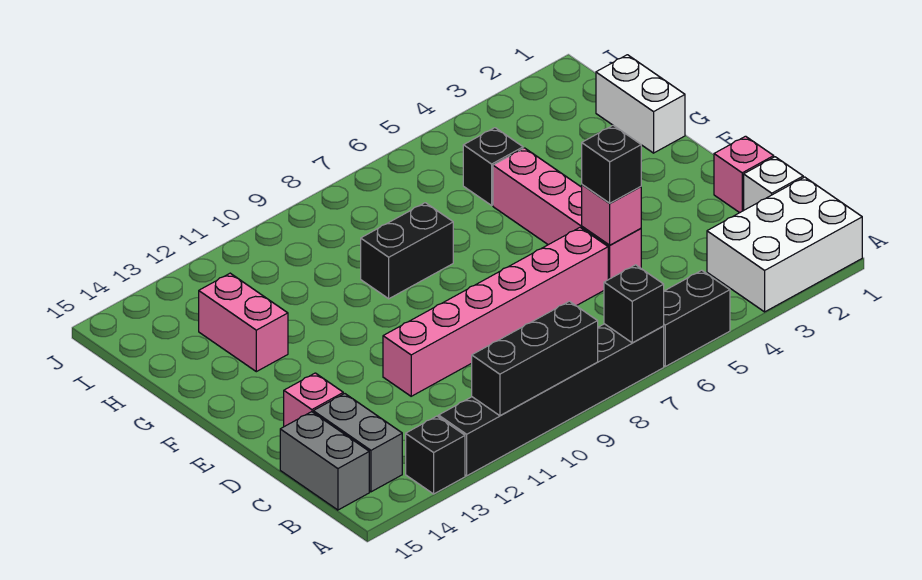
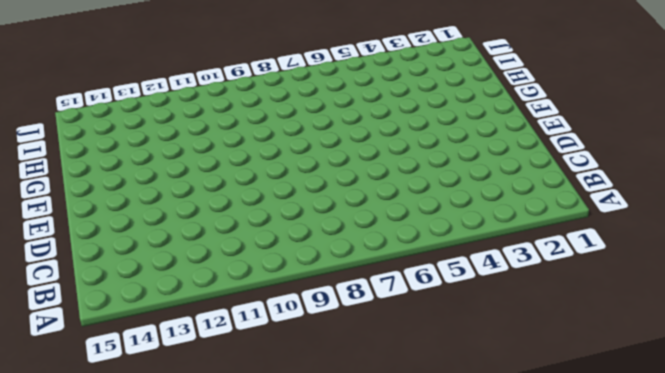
none -> white 2x3 brick [707,177,862,312]
none -> black 1x2 brick [664,270,730,366]
none -> black 1x6 brick [439,324,664,476]

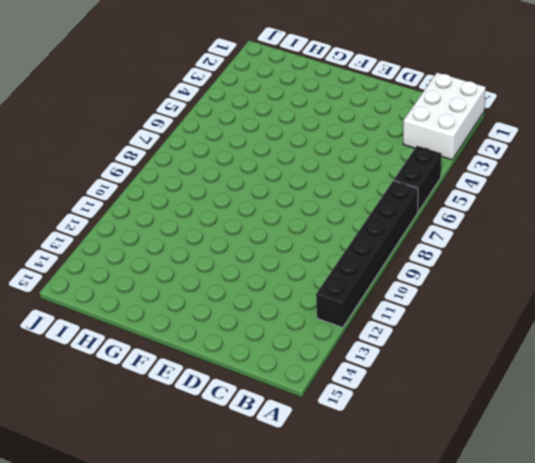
none -> black 1x1 brick [406,416,465,494]
none -> grey 1x2 brick [313,394,402,492]
none -> grey 1x2 brick [280,412,369,510]

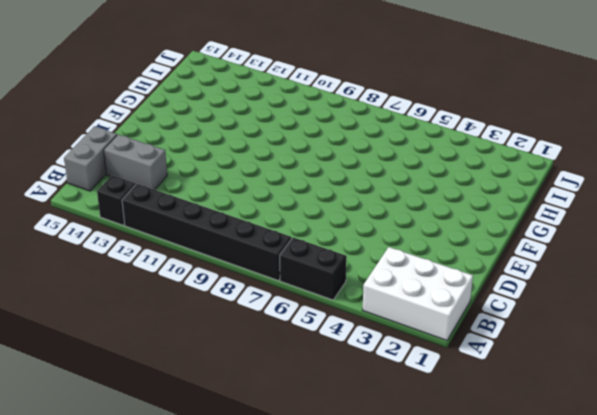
grey 1x2 brick [104,134,167,190] -> grey 1x2 brick turned to [313,394,402,492]
none -> white 1x1 brick [744,157,803,210]
none -> pink 1x1 brick [714,136,774,213]
none -> pink 1x4 brick [493,148,641,280]

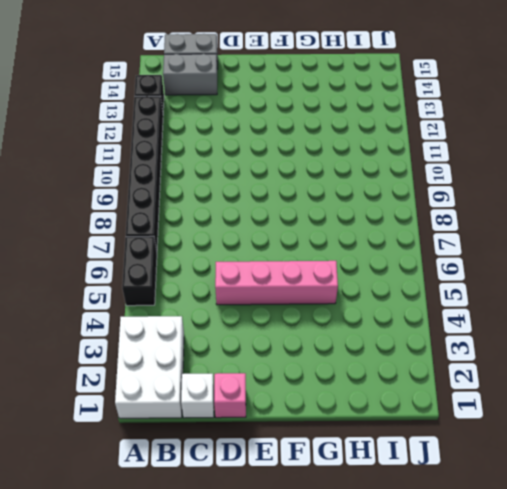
none -> pink 1x6 brick [383,228,608,396]
none -> pink 1x1 brick [284,373,343,427]
none -> white 1x2 brick [596,55,685,153]

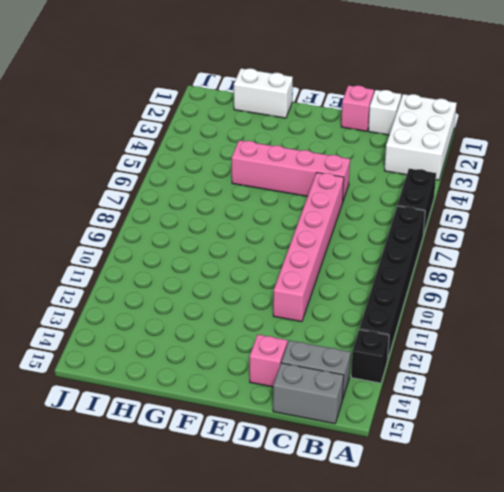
none -> black 1x2 brick [361,203,453,299]
none -> pink 1x2 brick [199,273,288,372]
none -> black 1x1 brick [463,128,523,205]

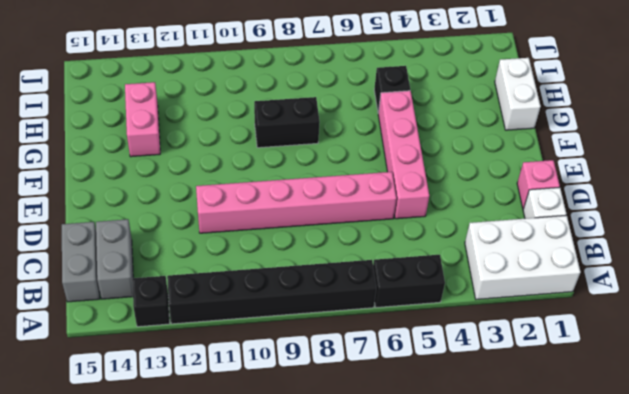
none -> pink 1x1 brick [284,373,343,427]
none -> black 1x1 brick [604,265,664,343]
none -> black 1x3 brick [472,301,598,416]

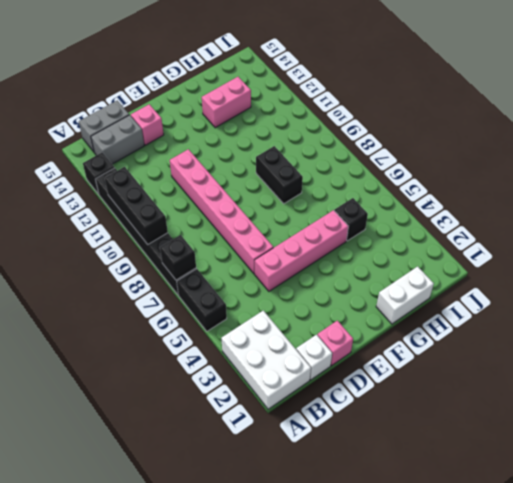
none -> pink 1x1 brick [582,185,641,245]
none -> black 1x1 brick [582,125,641,203]

